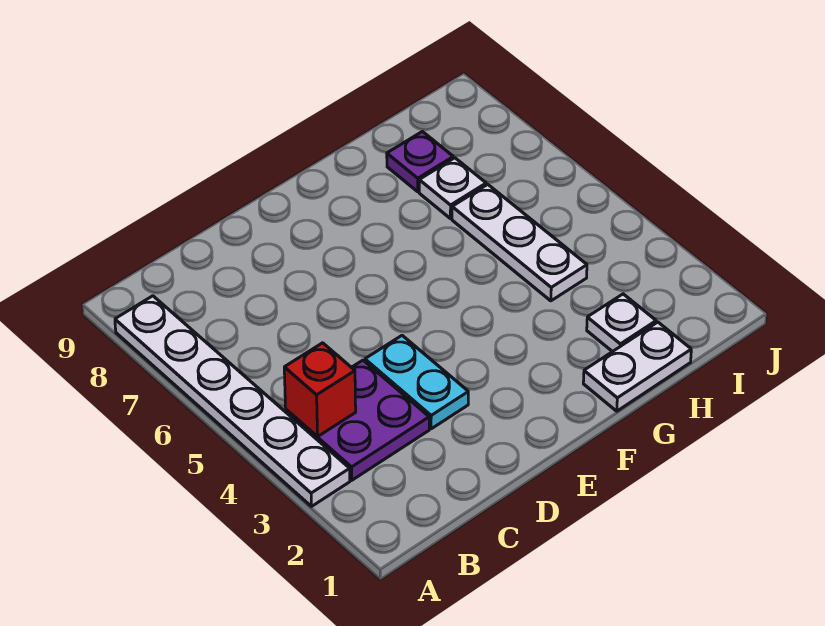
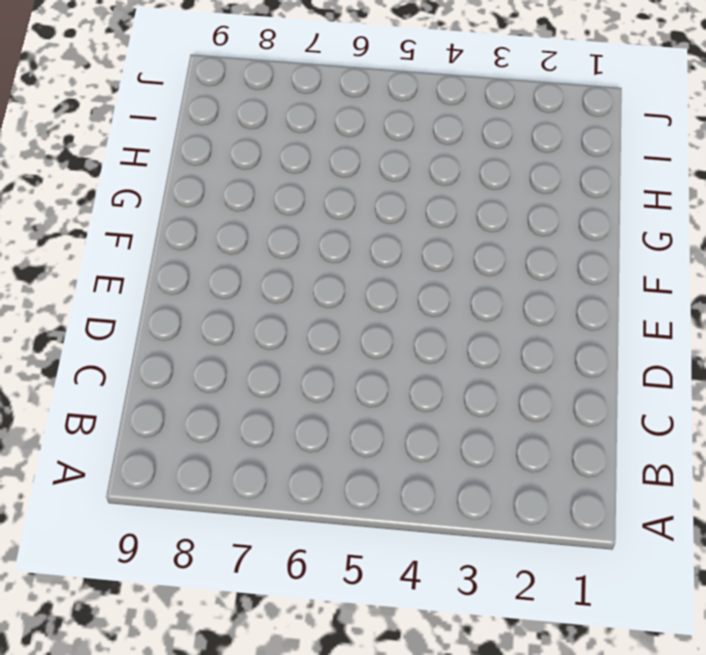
none -> white 1x6 plate [115,296,350,506]
none -> purple 2x2 plate [286,360,429,480]

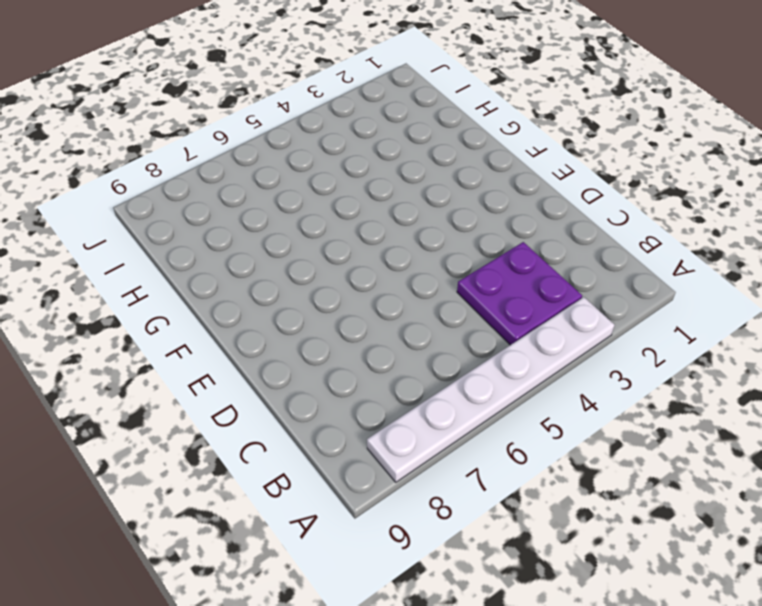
none -> cyan 1x2 plate [365,336,468,429]
none -> white 1x2 plate [583,322,691,411]

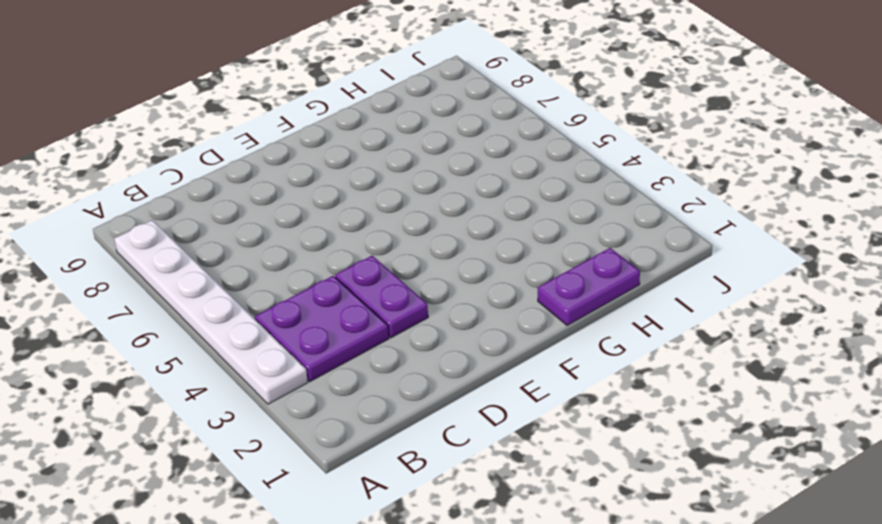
purple 1x2 plate [335,256,428,338] -> cyan 1x2 plate [365,336,468,429]
purple 1x2 plate [538,248,640,325] -> white 1x2 plate [583,322,691,411]
none -> white 1x1 plate [587,294,656,352]
none -> white 1x3 plate [452,184,587,301]

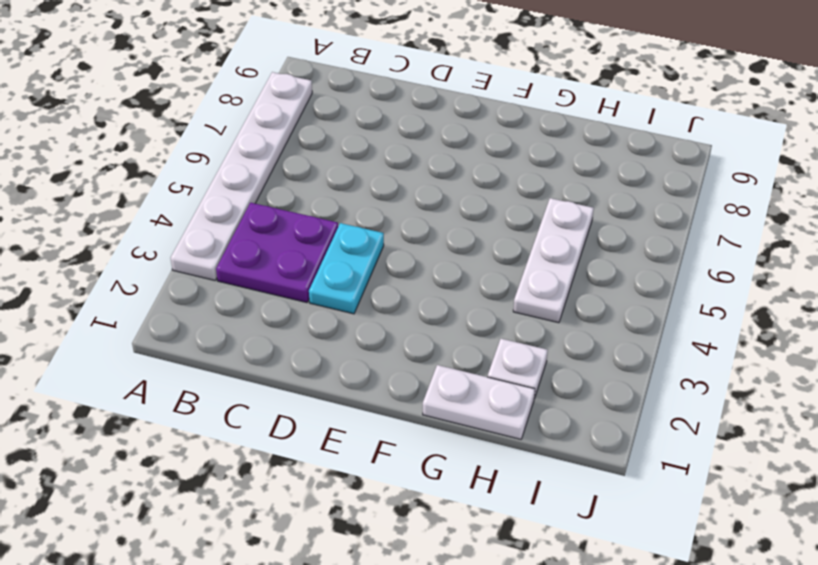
none -> white 1x1 plate [419,158,486,219]
none -> purple 1x1 plate [387,132,453,192]

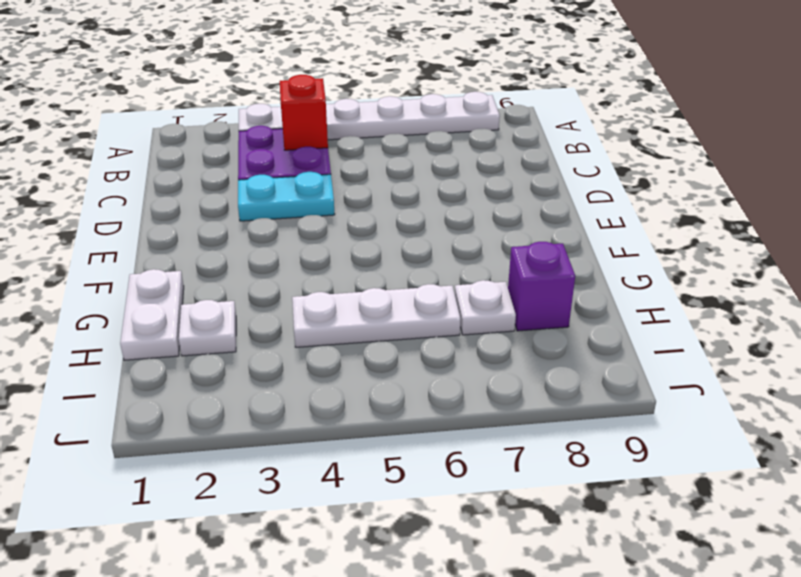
purple 1x1 brick [508,242,575,331] -> purple 1x1 plate [387,132,453,192]

